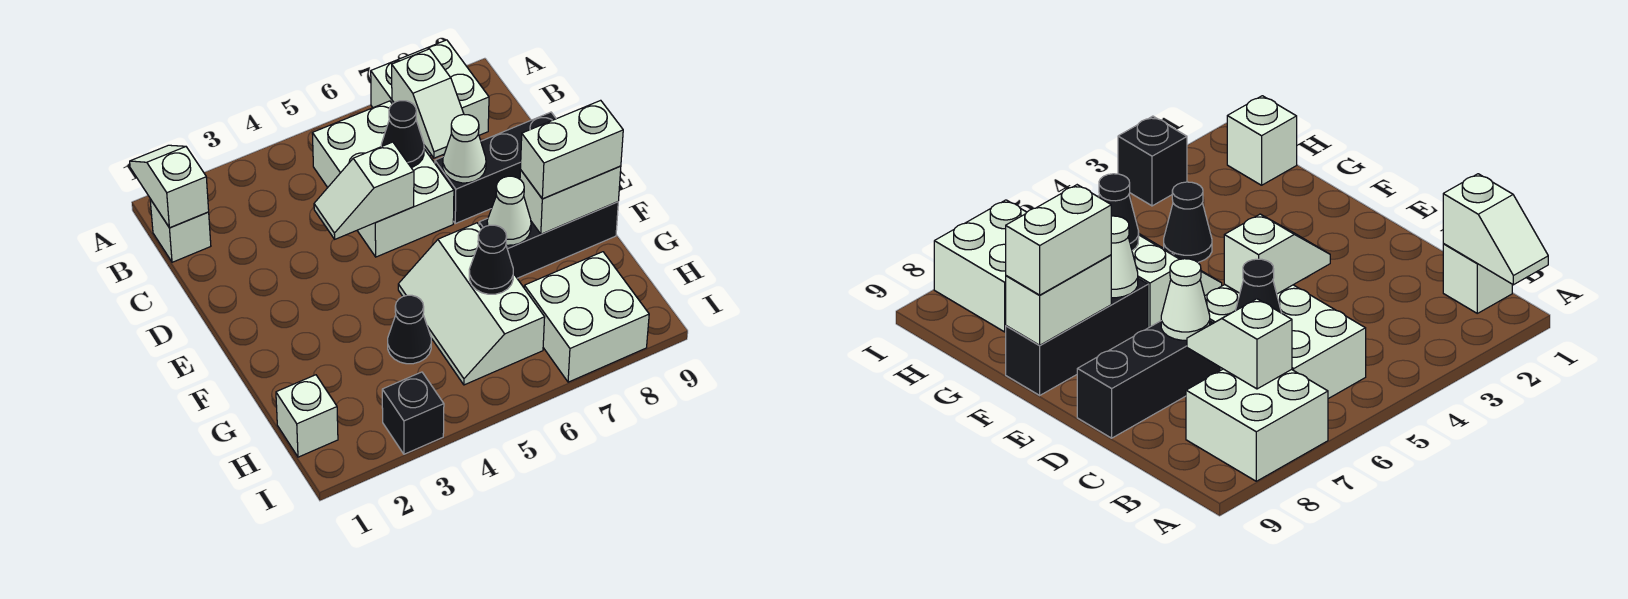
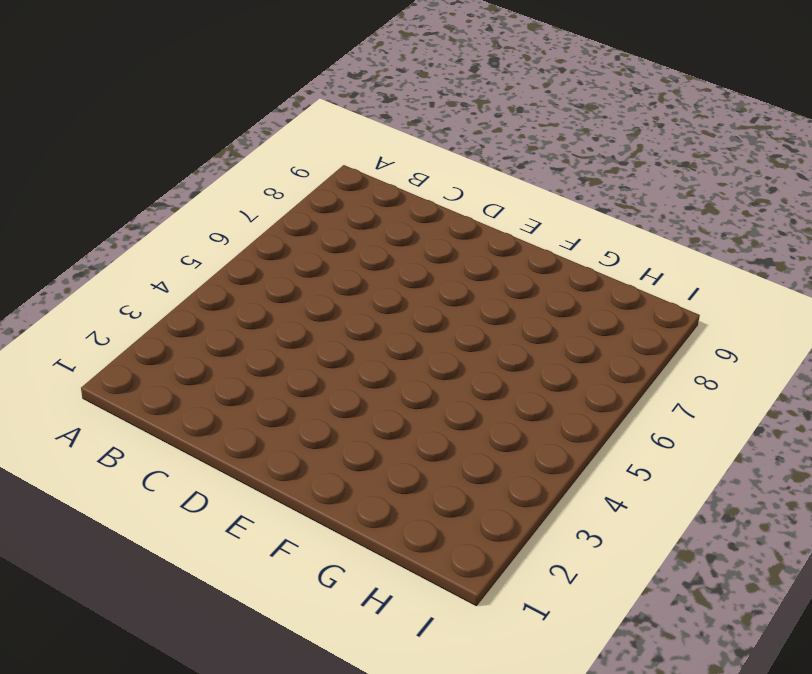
none -> white 2x2 brick [371,40,489,156]
none -> white 1x1 brick [150,199,211,262]
none -> white 2x3 brick [312,101,454,257]

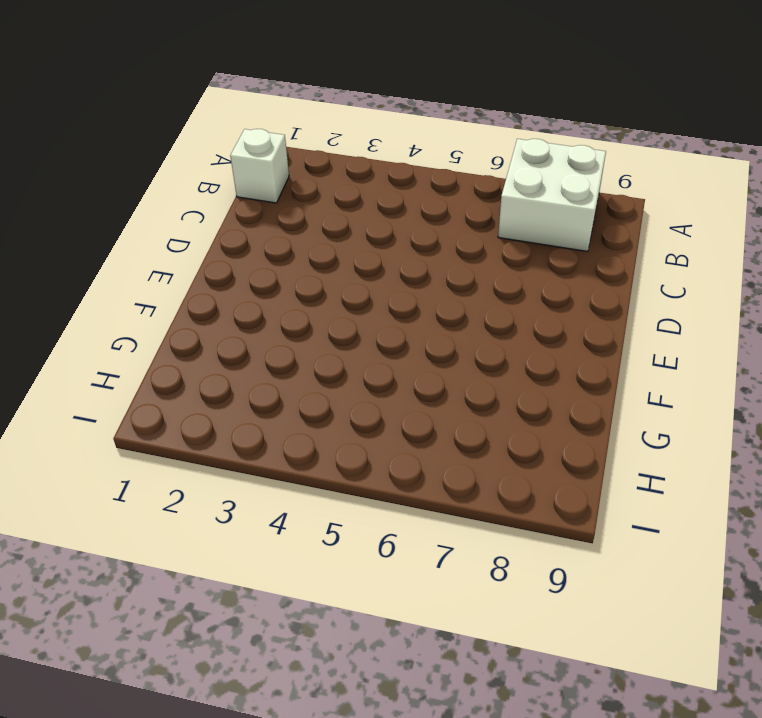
none -> white 2x3 brick [312,101,454,257]
none -> black 1x3 brick [435,112,556,224]
none -> white 2x3 slope [398,223,545,385]

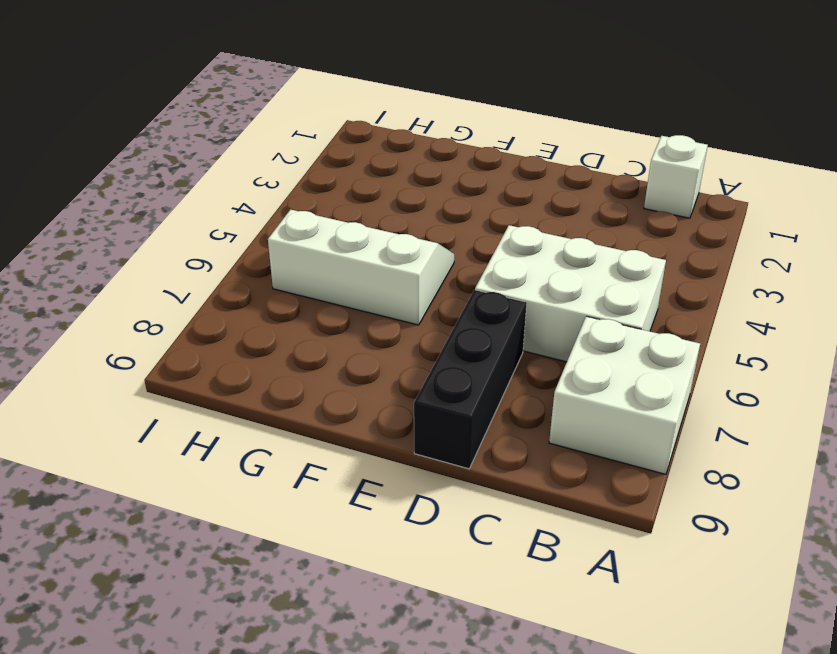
none -> black 1x3 brick [479,202,618,278]
none -> black 1x1 cone [388,295,431,364]
none -> white 1x1 brick [276,375,338,457]

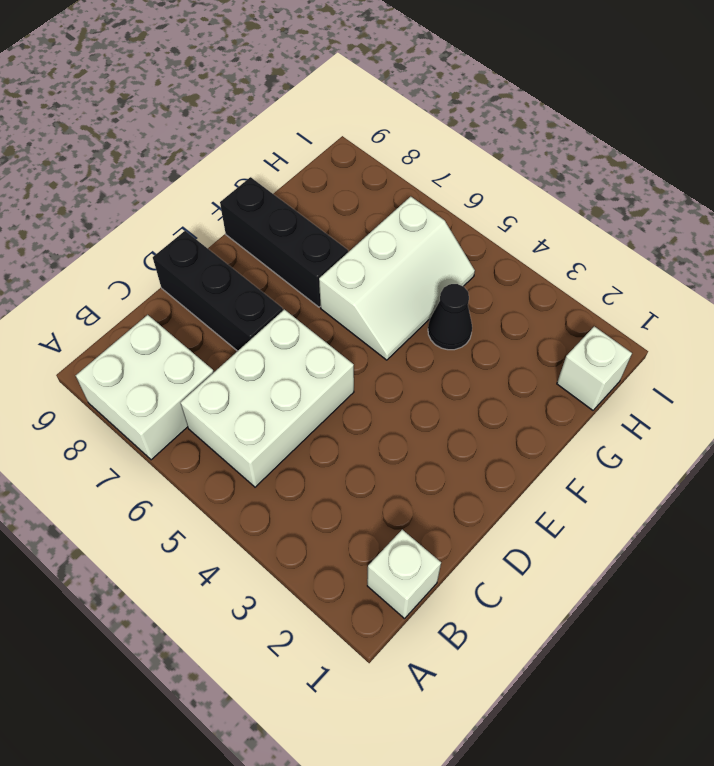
none -> white 2x2 brick [524,252,649,382]
none -> black 1x1 brick [382,372,444,454]
none -> white 1x2 slope [130,145,209,228]

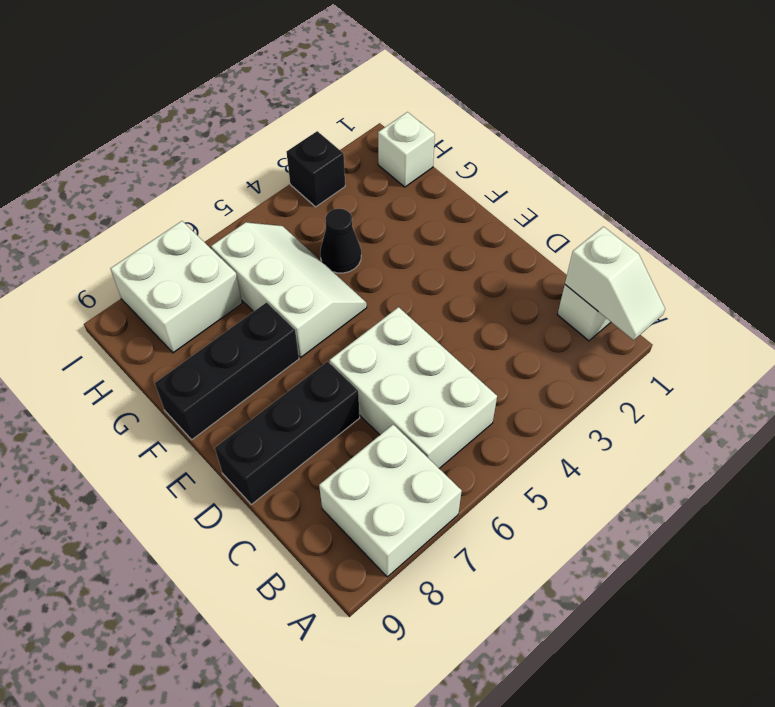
none -> white 1x2 slope [392,49,464,158]
none -> black 1x1 cone [381,101,424,167]
none -> white 1x2 slope [314,142,414,239]

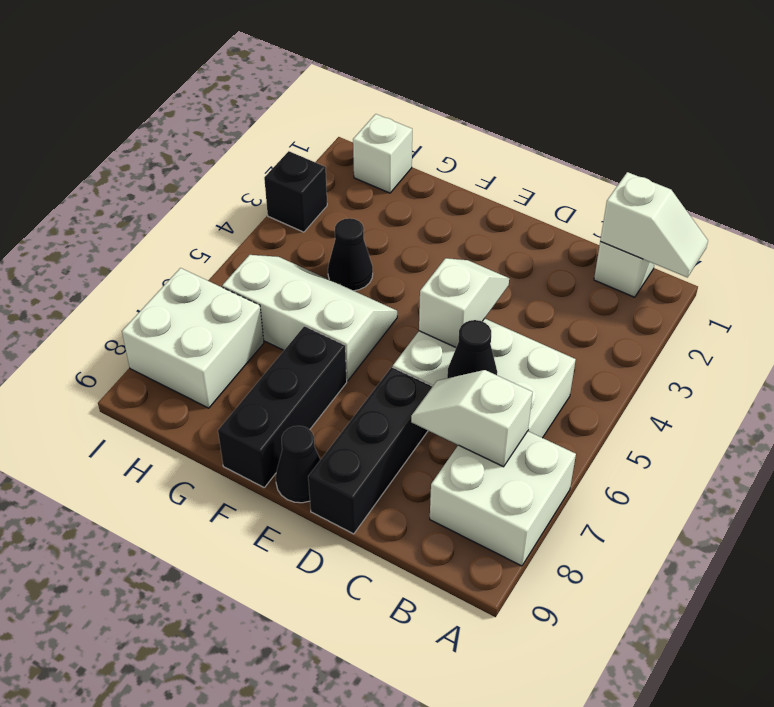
black 1x1 cone [276,426,320,503] -> black 1x1 cone moved to [469,225,513,294]
none -> white 1x1 cone [443,114,486,183]
none -> white 1x1 cone [487,176,531,245]
none -> white 1x2 brick [520,166,621,234]

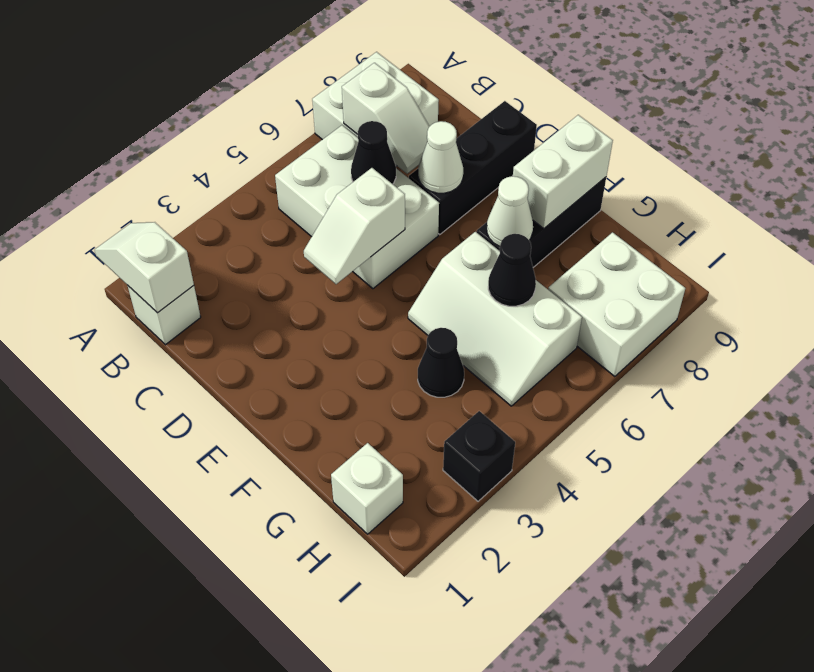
none -> white 1x2 brick [520,100,623,199]

